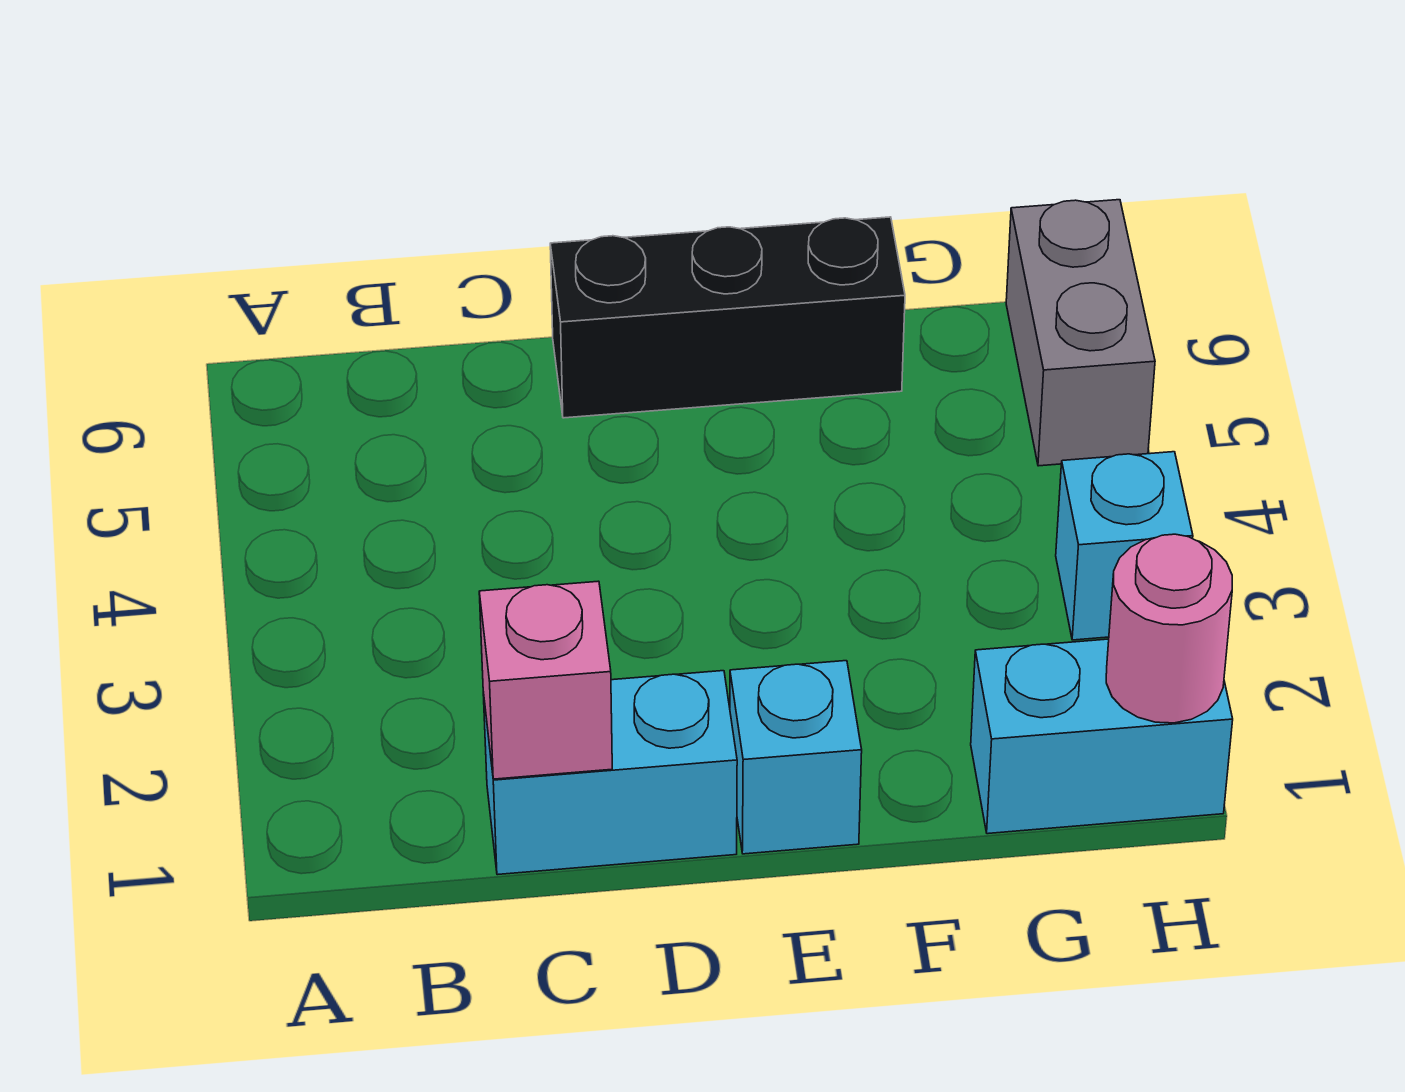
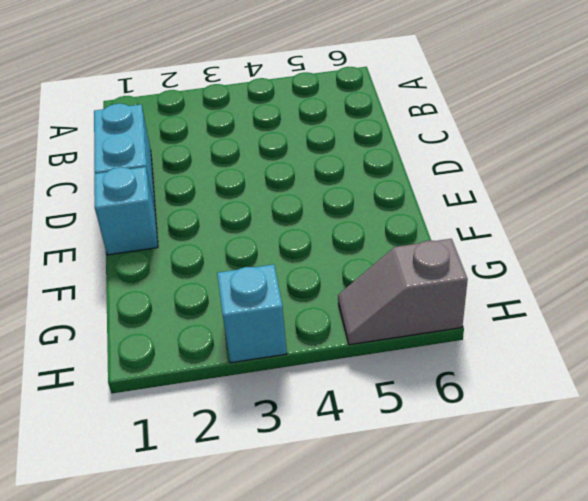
grey 1x2 slope [338,239,468,345] -> grey 1x2 brick [1006,200,1155,466]
none -> black 1x3 brick [550,217,905,418]
none -> cyan 1x2 brick [971,639,1233,834]

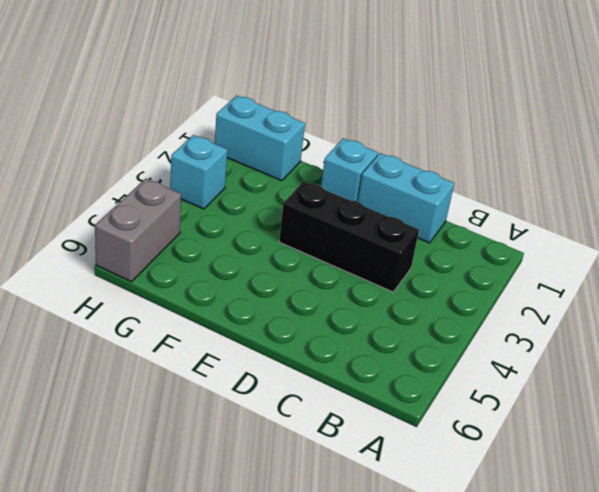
black 1x3 brick [279,181,419,292] -> black 1x3 brick moved to [550,217,905,418]
none -> pink 1x1 brick [479,581,612,779]
none -> pink 1x1 round brick [1106,534,1232,723]

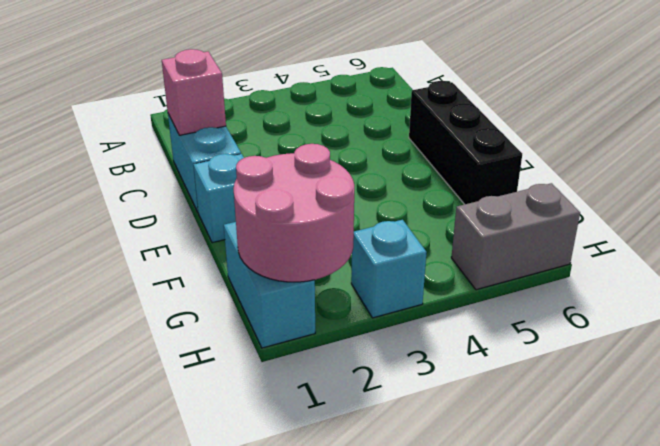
pink 2x2 round brick [234,144,354,282] -> pink 1x1 round brick [1106,534,1232,723]

